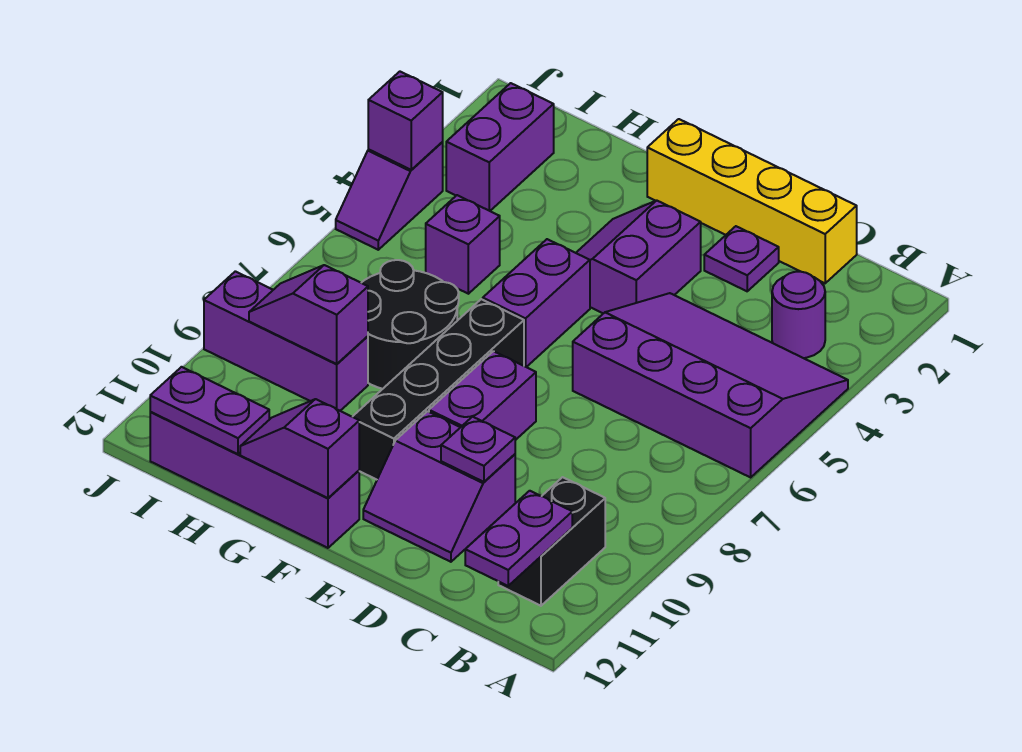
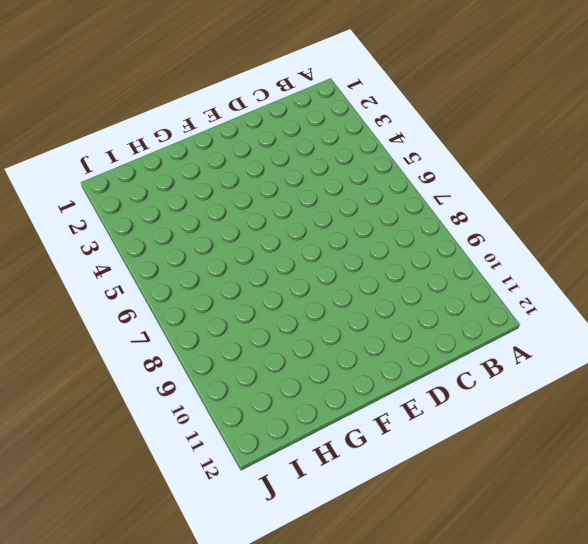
none -> purple 3x4 slope [573,293,848,477]
none -> purple 1x1 round brick [772,272,825,358]
none -> black 1x2 brick [498,477,605,606]

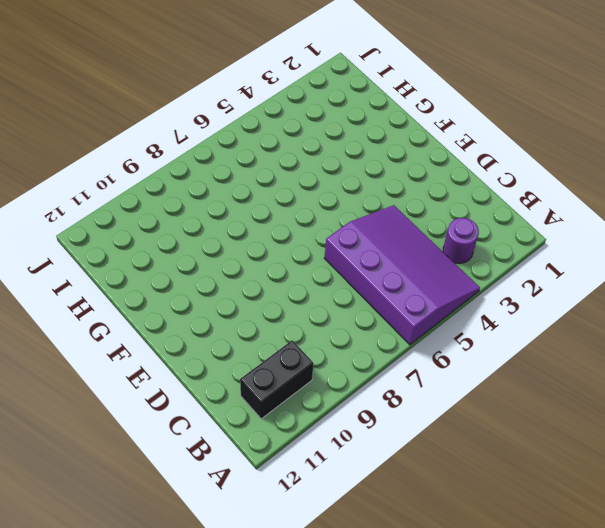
none -> yellow 1x4 brick [647,119,857,283]
none -> purple 1x1 plate [704,226,779,291]
none -> purple 2x2 slope [363,411,515,562]

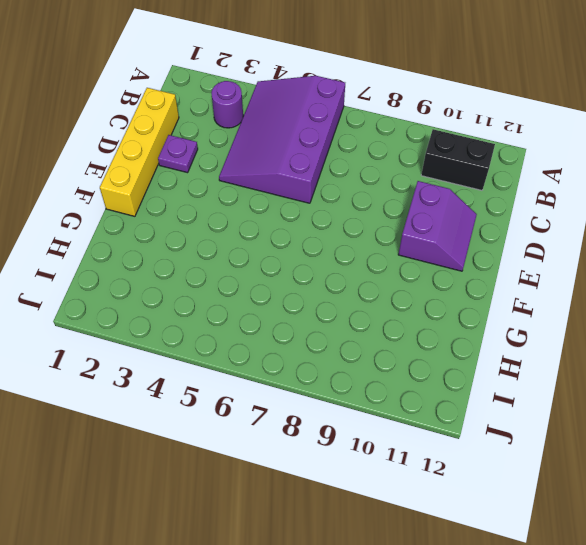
none -> purple 2x2 slope [576,201,701,314]
none -> purple 1x2 brick [429,351,536,440]
none -> purple 1x2 brick [483,239,590,367]

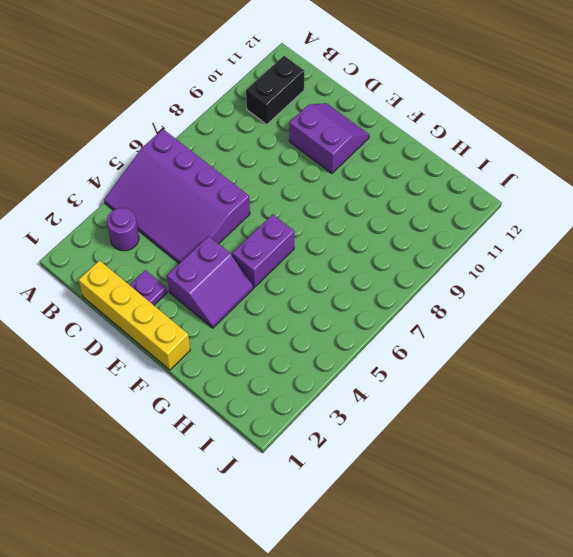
none -> purple 1x2 brick [429,351,536,440]
none -> black 1x4 brick [353,299,524,480]
none -> purple 1x4 brick [150,412,359,548]

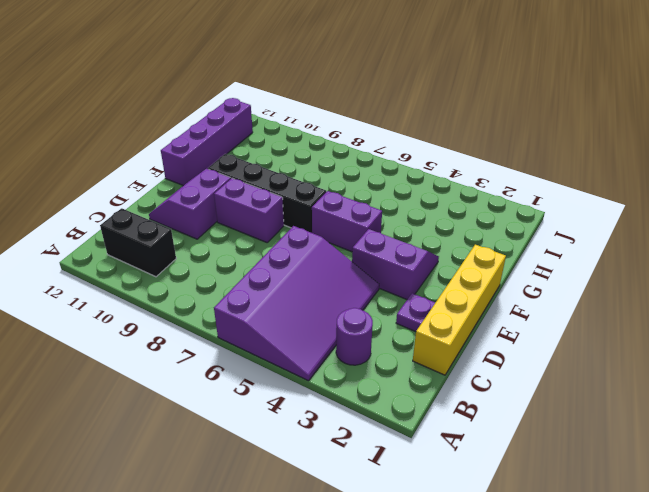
none -> black 2x2 round brick [362,260,459,389]
none -> purple 1x1 brick [426,195,500,294]
none -> purple 1x3 brick [204,271,368,411]

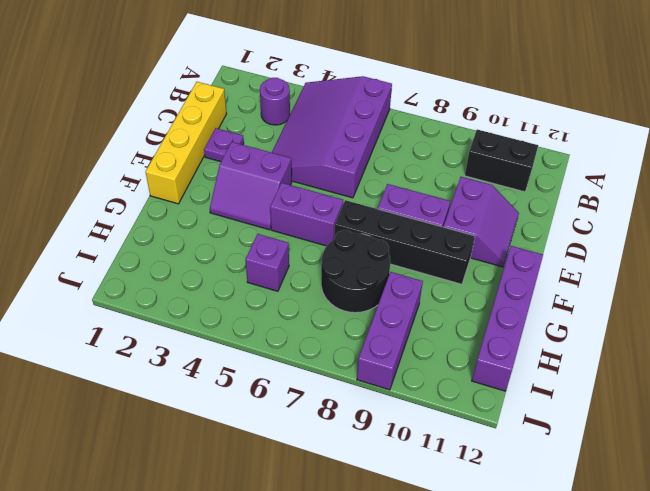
none -> purple 1x2 brick [446,83,554,211]
none -> purple 1x2 slope [336,142,443,250]
none -> purple 1x2 plate [465,491,572,586]

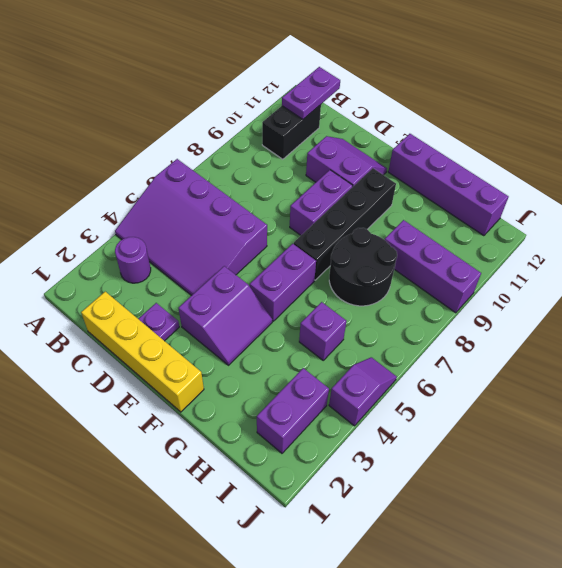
none -> purple 1x1 plate [441,417,515,482]
none -> purple 1x2 slope [240,399,359,498]
none -> purple 1x2 slope [249,265,368,364]

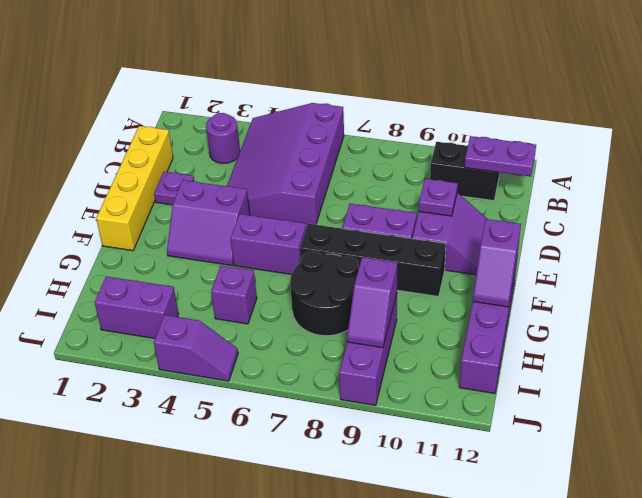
none -> purple 1x2 plate [150,367,269,454]
none -> purple 1x1 brick [368,72,443,170]

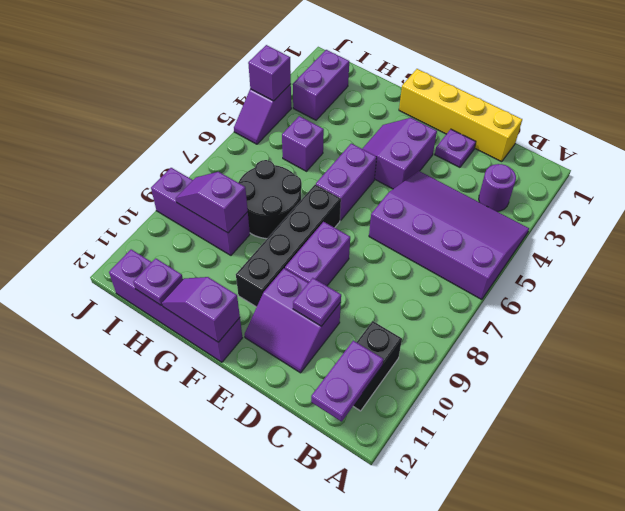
purple 1x1 plate [133,258,183,306] -> purple 1x2 plate [150,367,269,454]

